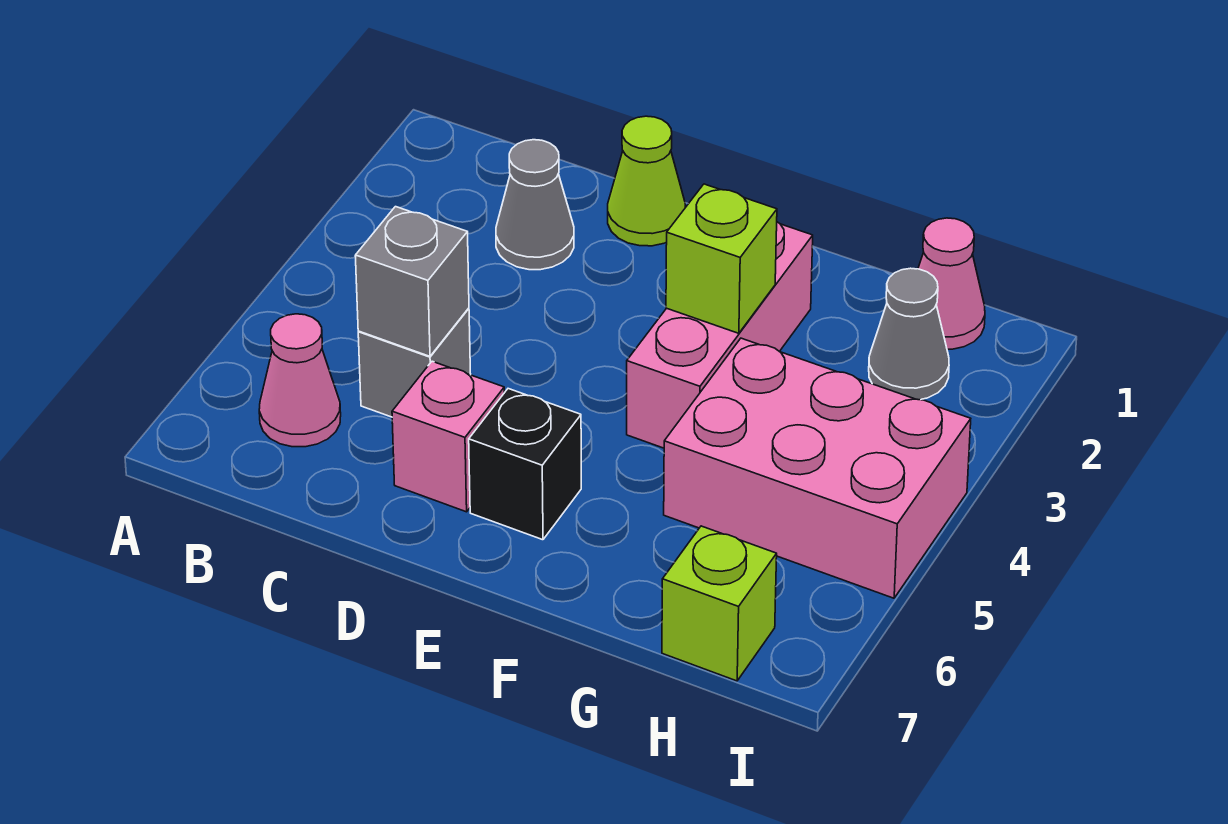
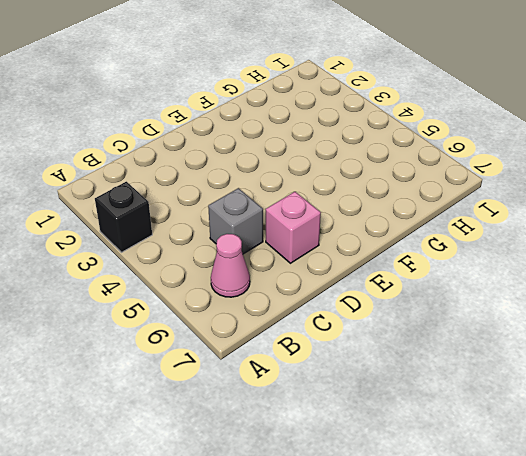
black 1x1 brick [95,182,152,252] -> black 1x1 brick moved to [469,389,581,540]
none -> grey 1x1 cone [496,140,574,270]
none -> lime 1x1 cone [608,116,685,246]
none -> pink 1x3 brick [627,222,813,448]

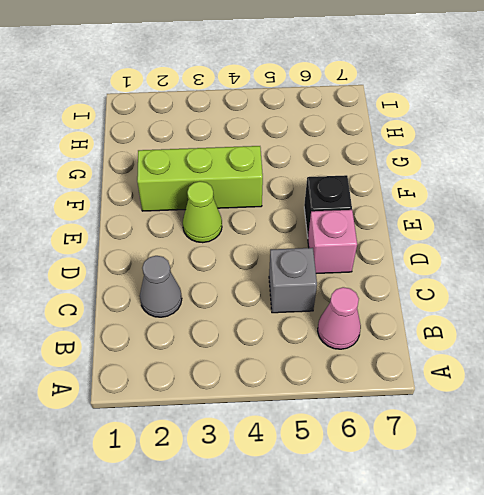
lime 1x1 cone [183,181,222,243] -> lime 1x1 cone moved to [608,116,685,246]
lime 1x3 brick [137,146,263,211] -> pink 1x3 brick [627,222,813,448]
none -> pink 2x3 brick [664,338,971,598]
none -> pink 1x1 cone [918,218,985,349]
none -> grey 1x1 cone [869,268,949,400]

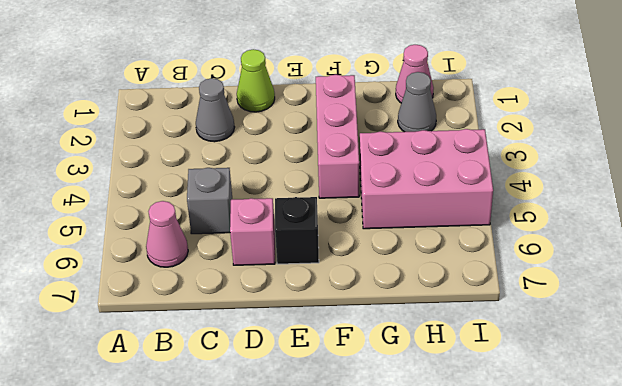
none -> lime 1x1 brick [662,526,777,681]
none -> grey 1x1 brick [355,207,469,356]
none -> lime 1x1 brick [666,184,777,333]

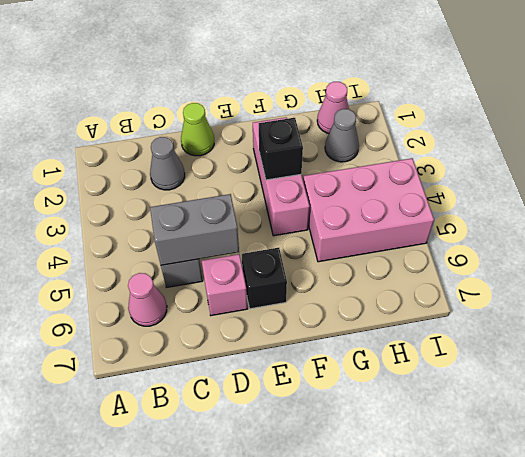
grey 1x2 brick [150,194,239,265] -> grey 1x1 brick [355,207,469,356]
black 1x1 brick [259,118,303,180] -> lime 1x1 brick [666,184,777,333]
none -> lime 1x1 brick [662,526,777,681]

